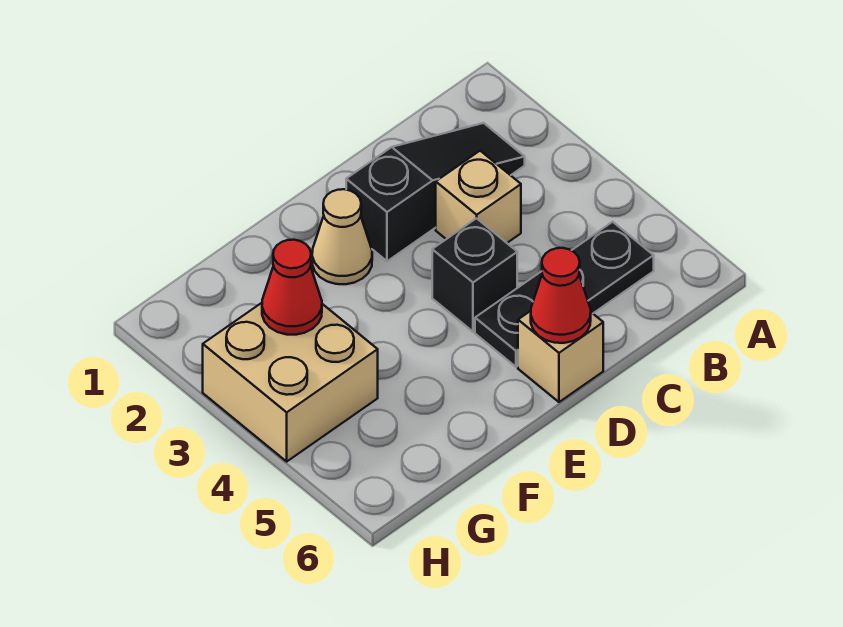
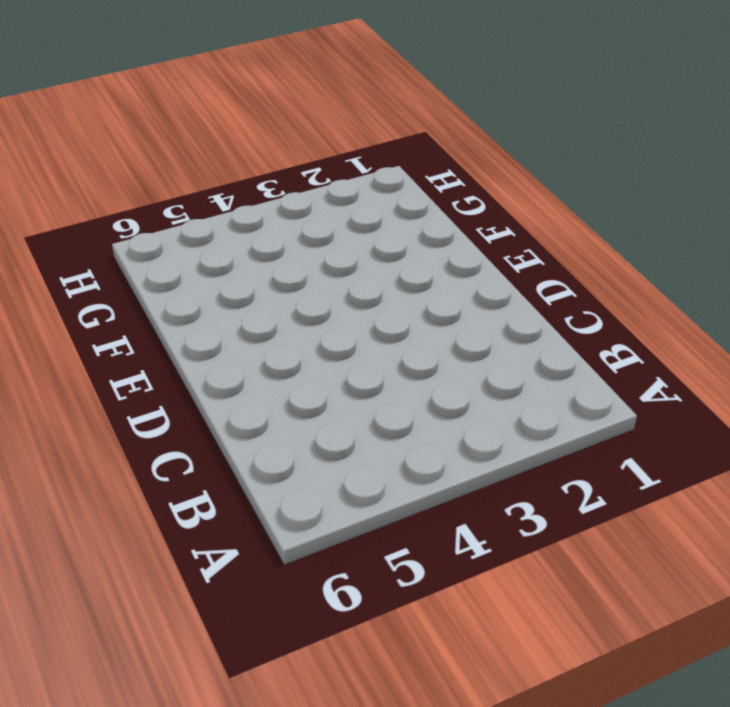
none -> black 1x3 slope [346,123,525,261]
none -> black 1x3 plate [475,222,654,367]

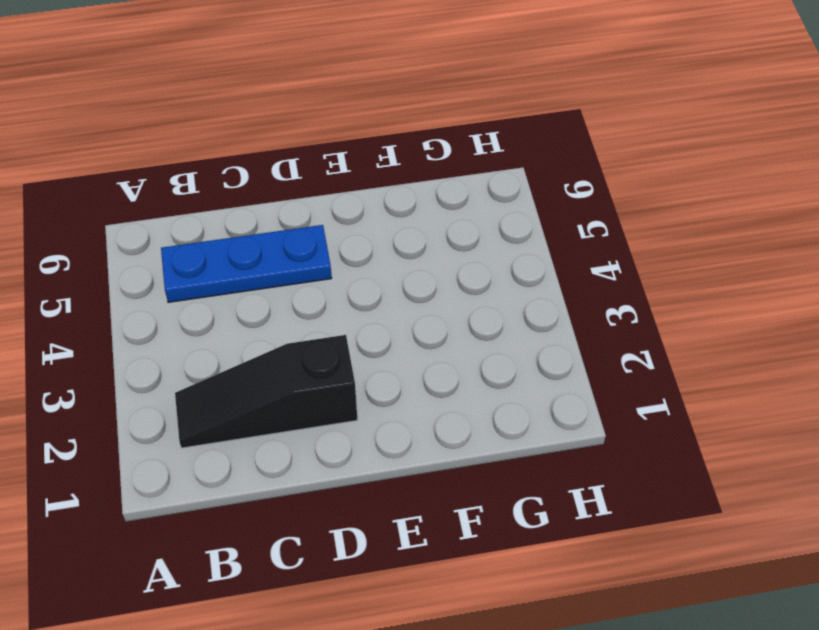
blue 1x3 plate [161,225,332,302] -> black 1x3 plate [475,222,654,367]
none -> tan 1x1 brick [436,151,521,243]
none -> black 1x1 brick [432,218,517,332]

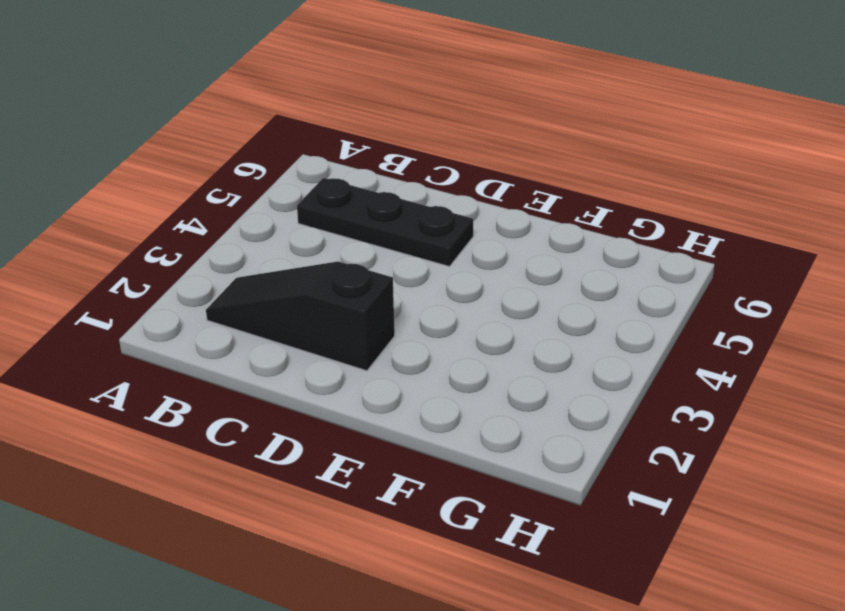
none -> tan 1x1 brick [436,151,521,243]
none -> black 1x1 brick [432,218,517,332]

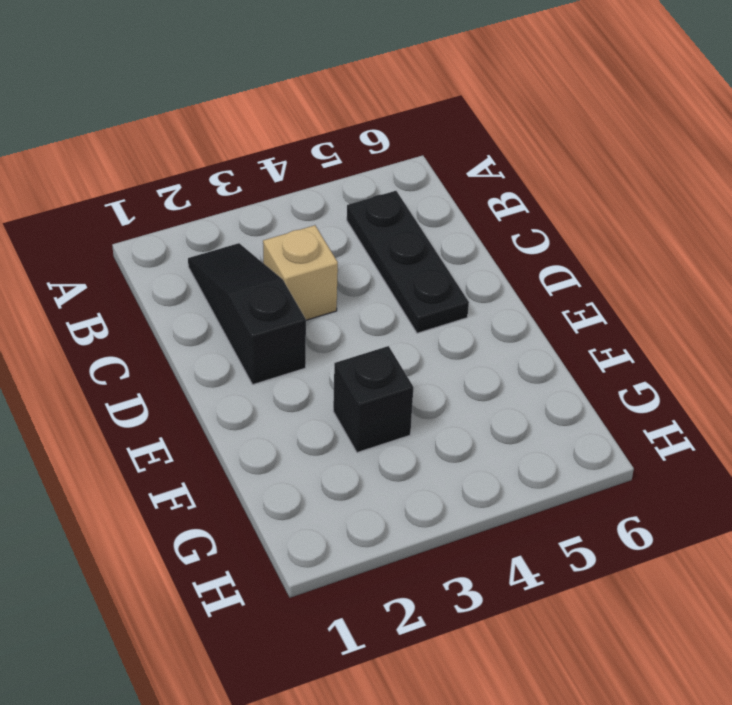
black 1x1 brick [333,346,414,453] -> black 1x1 brick moved to [432,218,517,332]
none -> tan 1x1 brick [518,311,603,402]
none -> tan 1x1 cone [312,189,372,284]

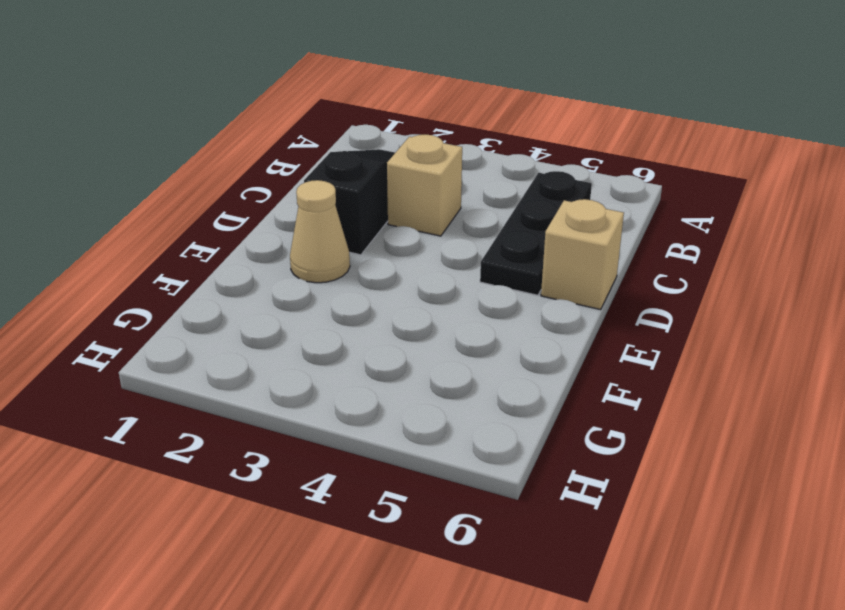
none -> black 1x1 brick [432,218,517,332]
none -> tan 2x2 brick [203,303,378,461]

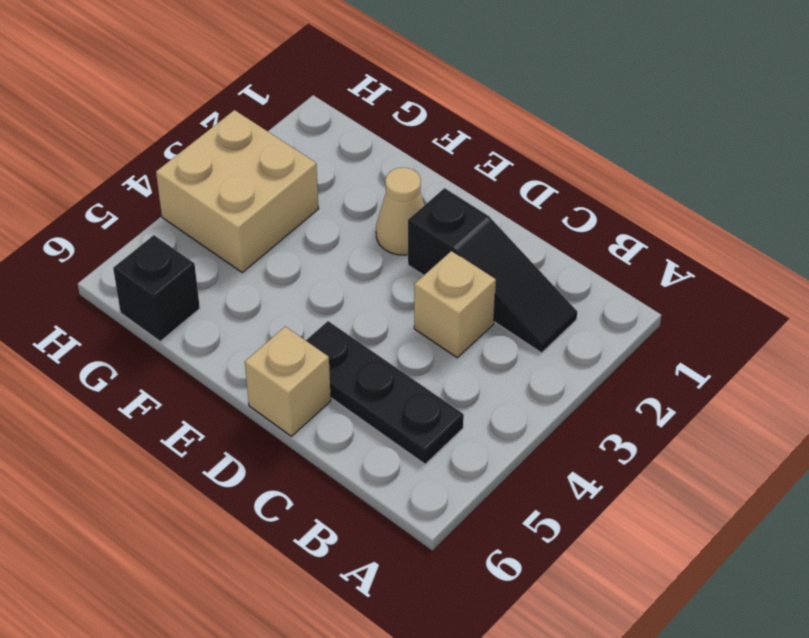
black 1x1 brick [113,235,200,341] -> black 1x1 brick moved to [432,218,517,332]
none -> red 1x1 cone [531,248,591,343]
none -> red 1x1 cone [262,240,322,335]

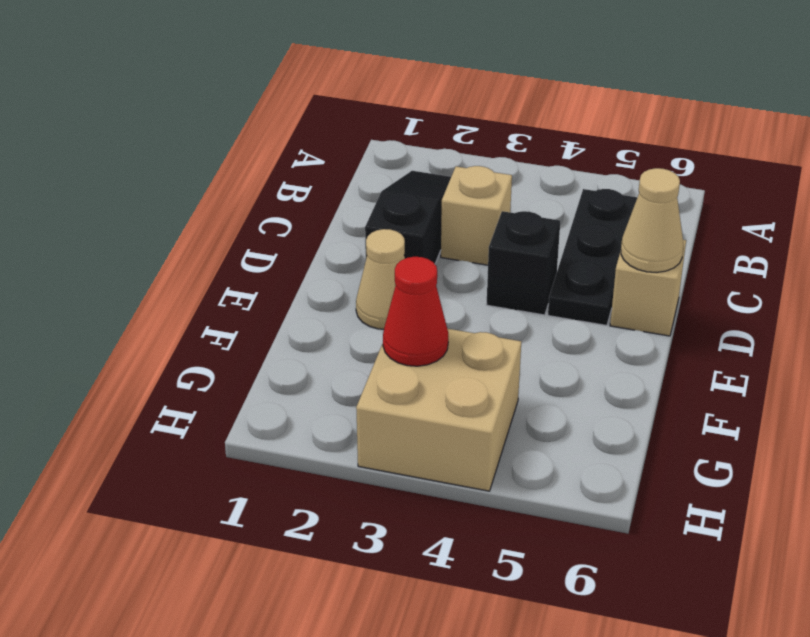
tan 1x1 cone [621,168,683,272] -> red 1x1 cone [531,248,591,343]

